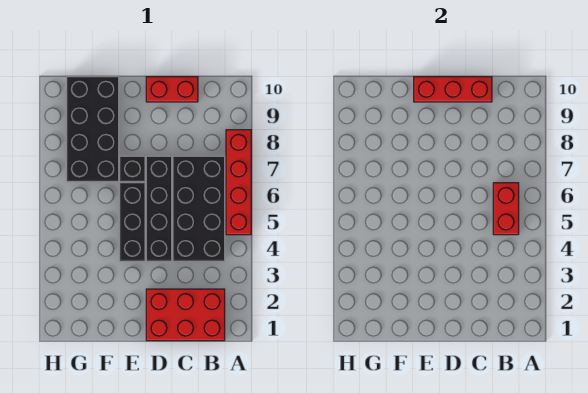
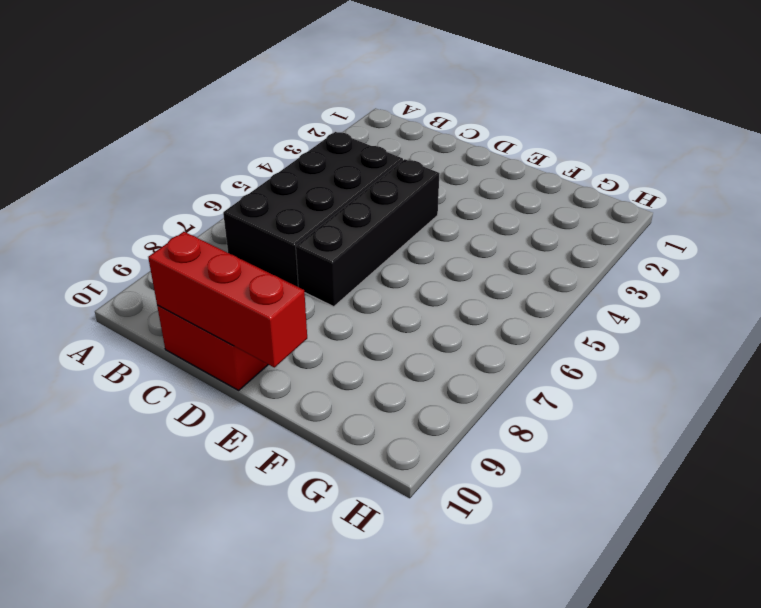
none -> red 1x4 brick [226,130,251,235]
none -> red 2x3 brick [146,289,225,341]

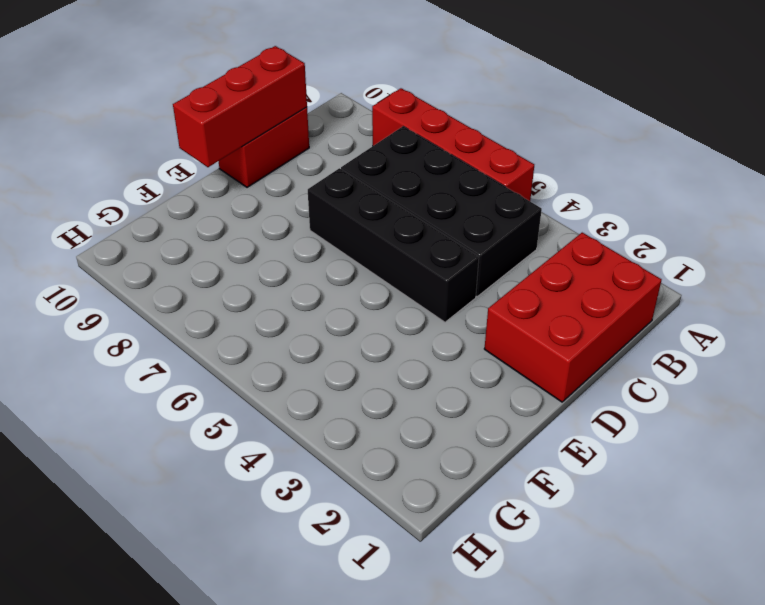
none -> black 1x3 brick [120,183,145,261]
none -> black 1x1 brick [120,156,145,182]

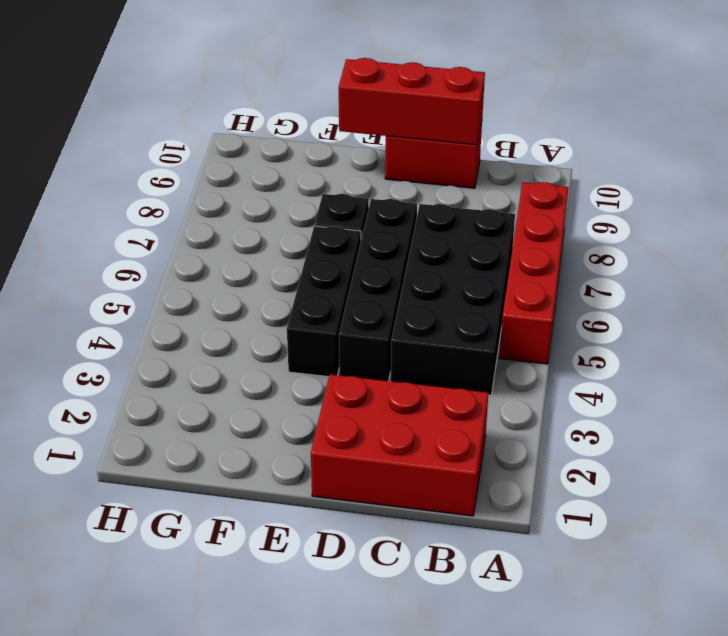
none -> black 2x4 brick [67,77,119,182]
none -> red 1x2 brick [493,183,519,235]

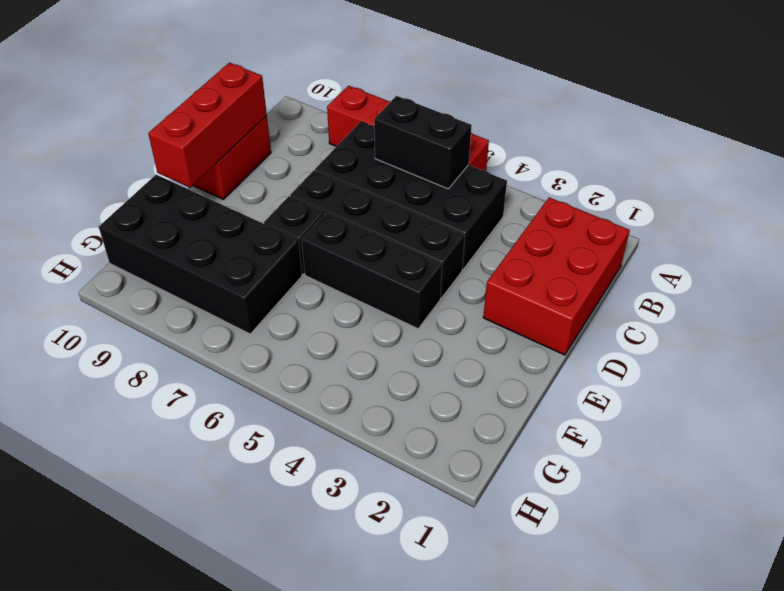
black 1x2 brick [374,96,472,189] -> red 1x2 brick [493,183,519,235]

